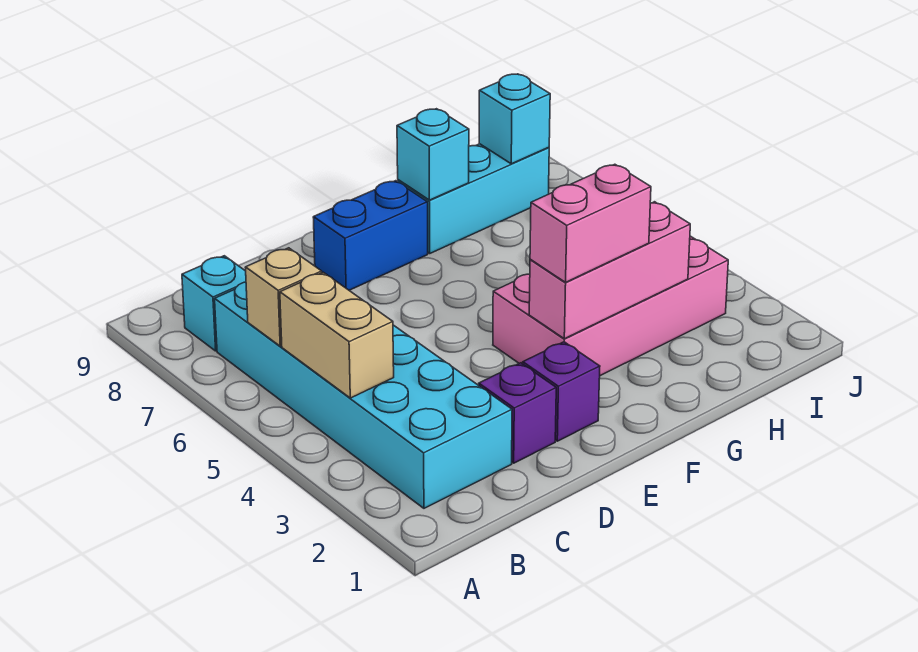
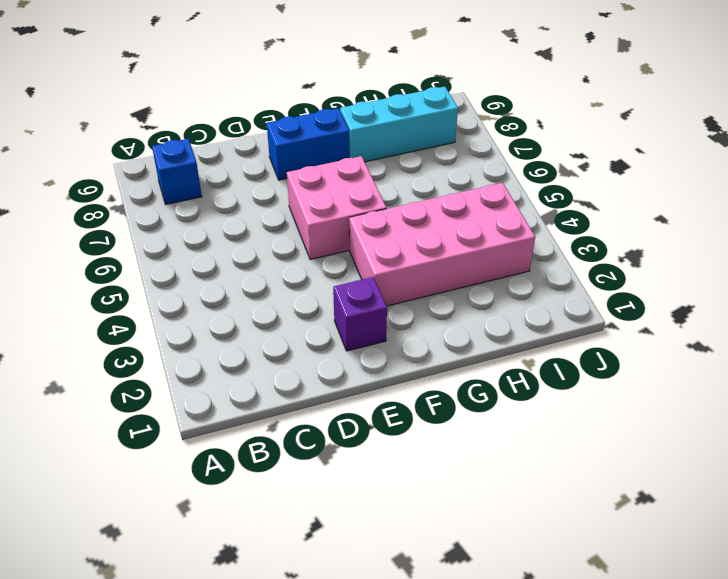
blue 1x1 brick [152,139,202,204] -> cyan 1x1 brick [182,256,246,351]
pink 2x2 brick [287,156,386,259] -> none
none -> cyan 2x6 brick [215,282,512,508]
none -> purple 1x1 brick [479,363,556,463]
none -> tan 1x2 brick [280,272,394,398]

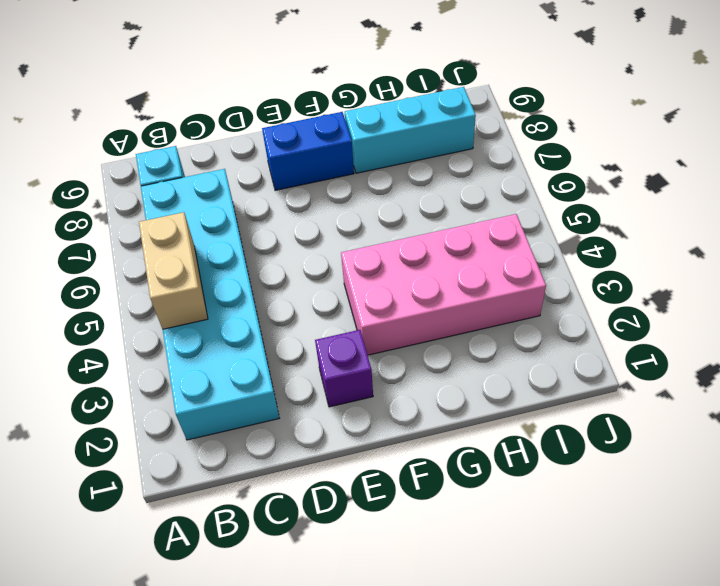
none -> purple 1x1 brick [479,363,556,463]
none -> tan 1x1 brick [245,248,322,346]
none -> pink 1x3 brick [529,202,690,339]

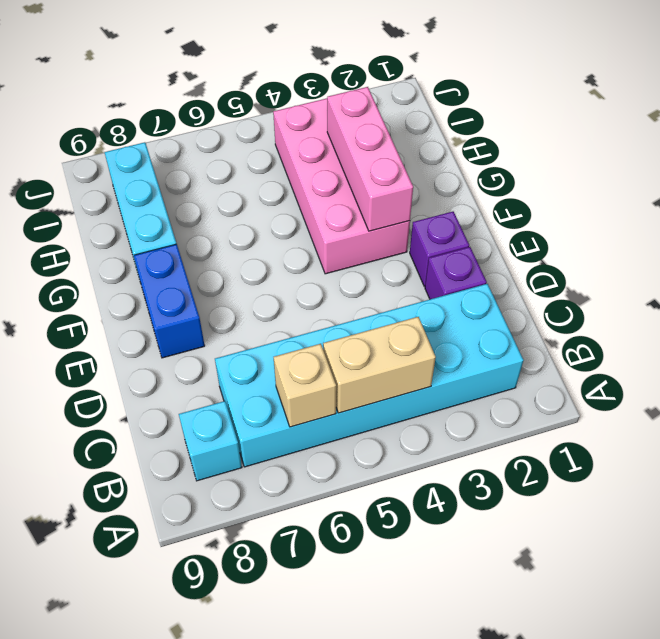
none -> cyan 1x1 brick [397,109,469,200]
none -> cyan 1x1 brick [479,74,550,164]
none -> pink 1x2 brick [530,164,651,282]

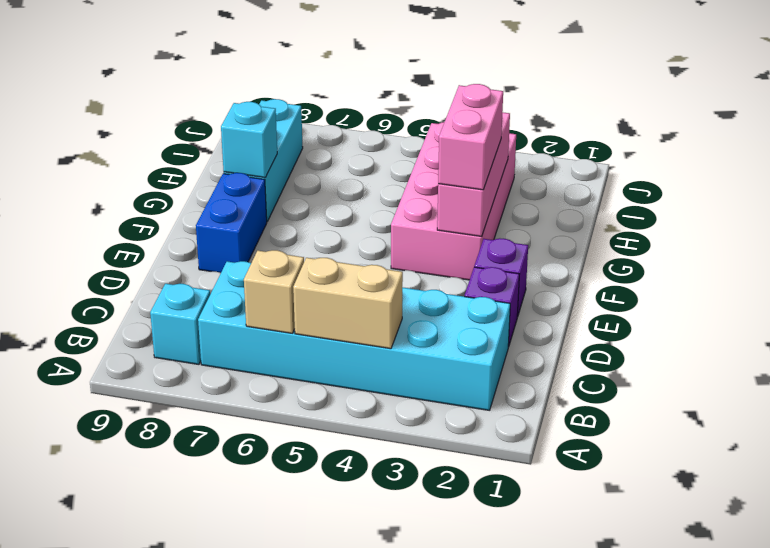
none -> cyan 1x1 brick [479,74,550,164]

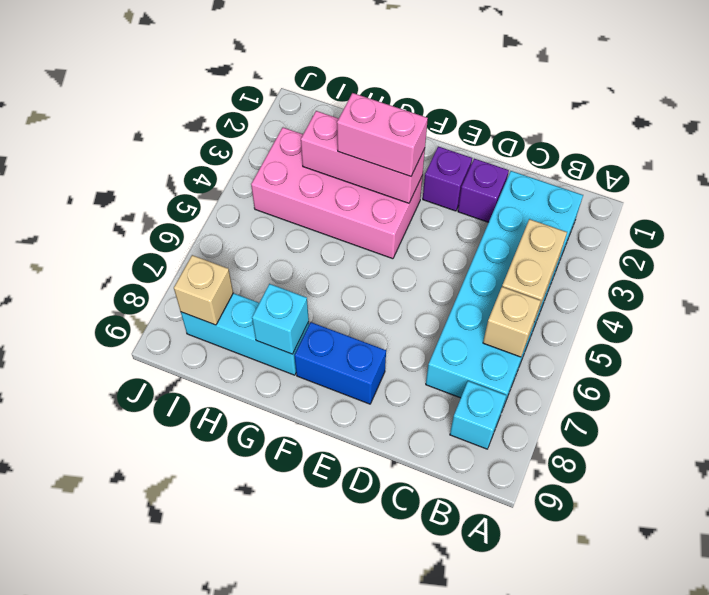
tan 1x1 brick [174,255,233,325] -> cyan 1x1 brick [479,74,550,164]

